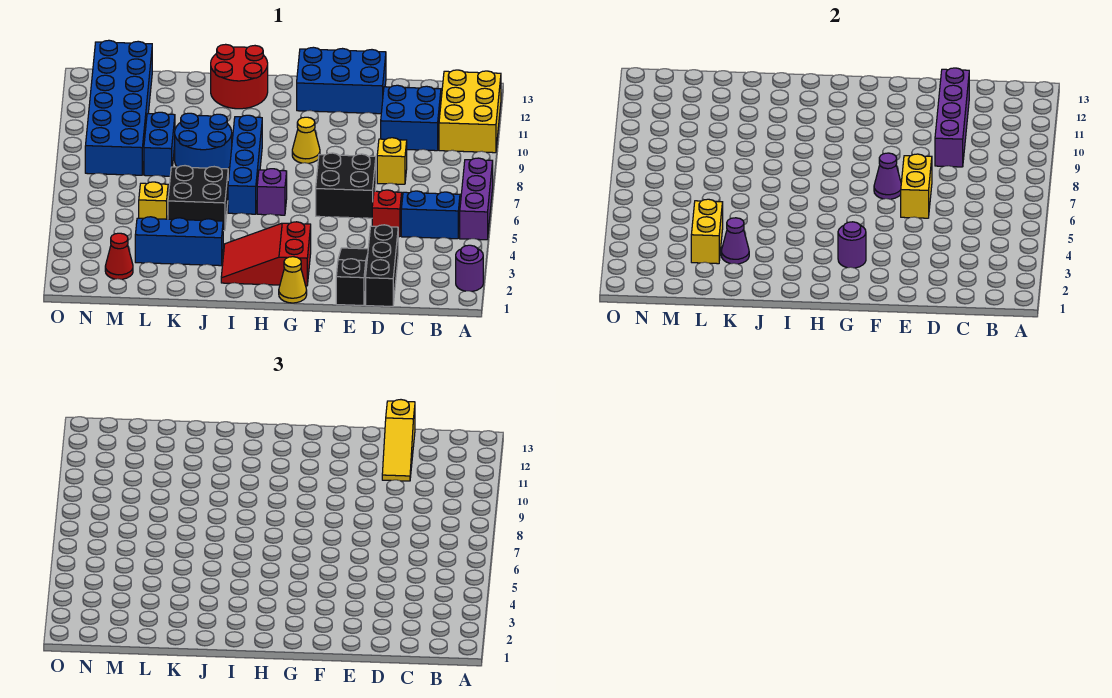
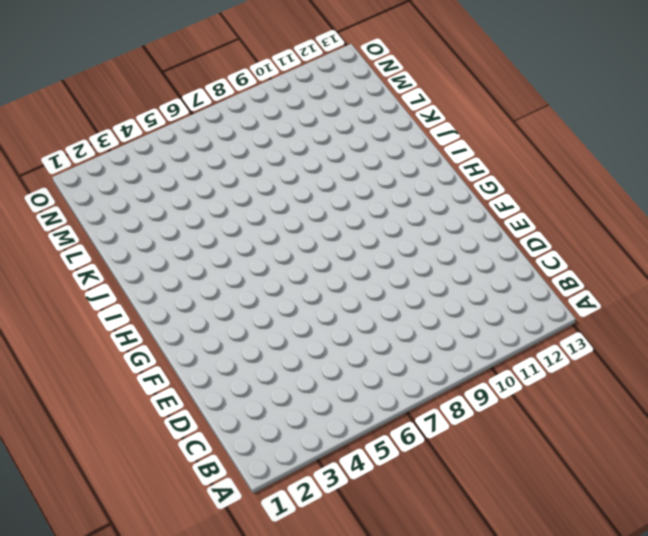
none -> purple 1x1 round brick [456,245,483,291]
none -> purple 1x3 brick [460,158,493,240]
none -> yellow 2x3 brick [439,70,501,153]
none -> blue 1x2 brick [401,191,460,239]

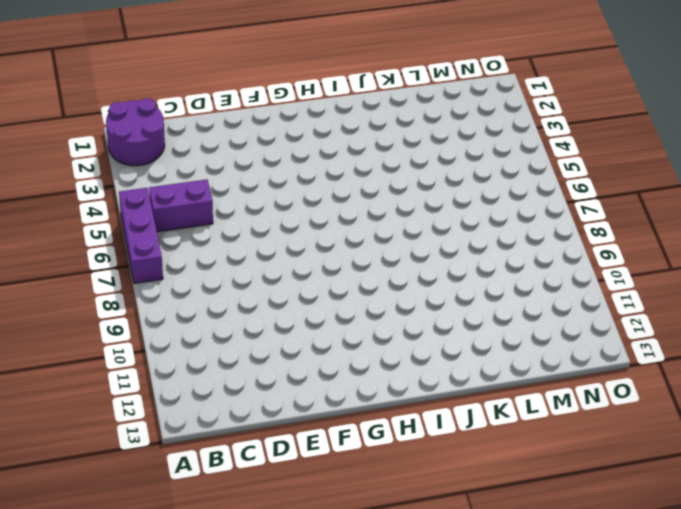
purple 2x2 round brick [106,98,165,166] -> purple 1x1 round brick [456,245,483,291]
purple 1x2 brick [149,179,213,232] -> blue 1x2 brick [401,191,460,239]
none -> yellow 2x3 brick [439,70,501,153]
none -> blue 2x2 brick [381,85,441,151]
none -> black 1x3 brick [366,225,398,306]
none -> red 1x1 brick [372,190,402,237]

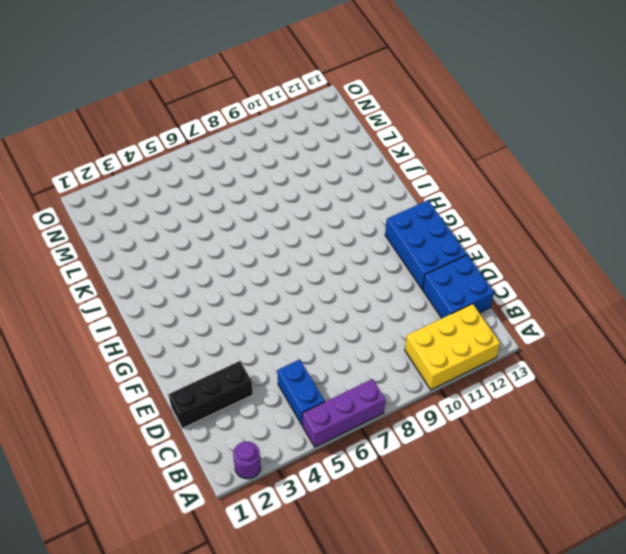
blue 2x2 brick [423,255,494,318] -> blue 2x2 brick moved to [381,85,441,151]
none -> red 1x1 brick [372,190,402,237]
none -> yellow 1x1 brick [377,138,407,184]
none -> black 1x3 slope [336,248,368,305]
none -> black 2x2 brick [316,153,376,218]

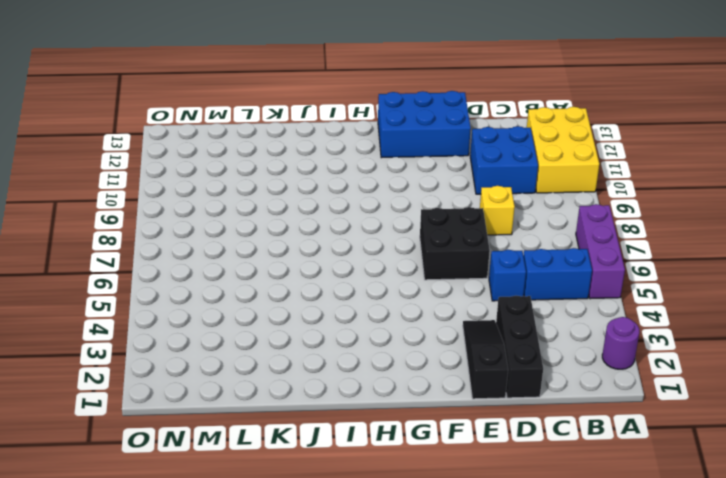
blue 1x1 brick [489,250,526,301] -> red 1x1 brick [372,190,402,237]
none -> yellow 1x1 cone [279,257,307,303]
none -> red 2x3 slope [221,222,311,286]
none -> yellow 1x1 cone [292,117,320,163]
none -> purple 1x1 brick [257,169,287,215]

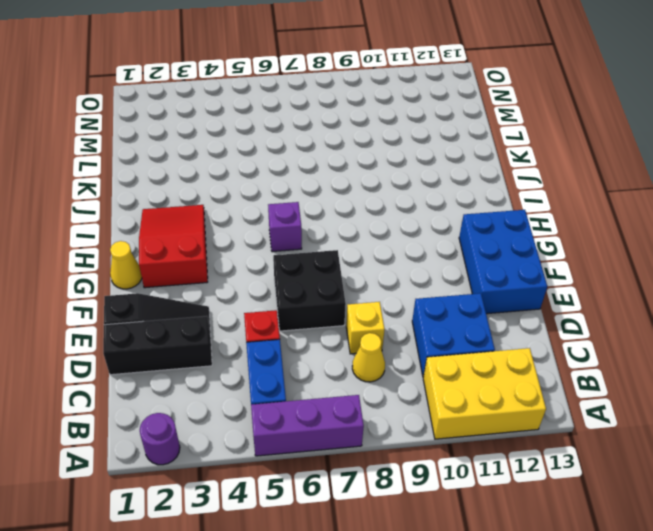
yellow 1x1 cone [352,333,385,382] -> yellow 1x1 cone moved to [292,117,320,163]
none -> blue 1x4 brick [228,115,262,214]
none -> red 2x2 round brick [211,44,268,109]
none -> blue 1x3 brick [135,217,223,266]
none -> black 2x2 brick [168,166,228,231]

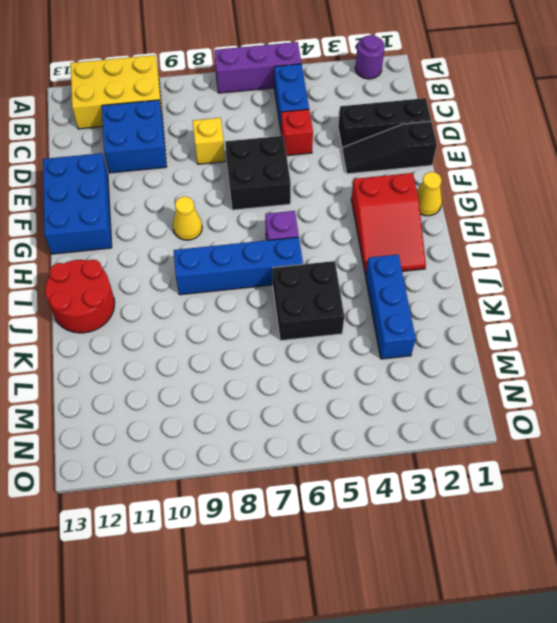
none -> blue 2x2 round brick [175,113,232,169]
none -> yellow 1x1 brick [139,182,168,219]
none -> blue 1x2 brick [144,112,175,176]
none -> red 1x1 cone [105,233,133,279]

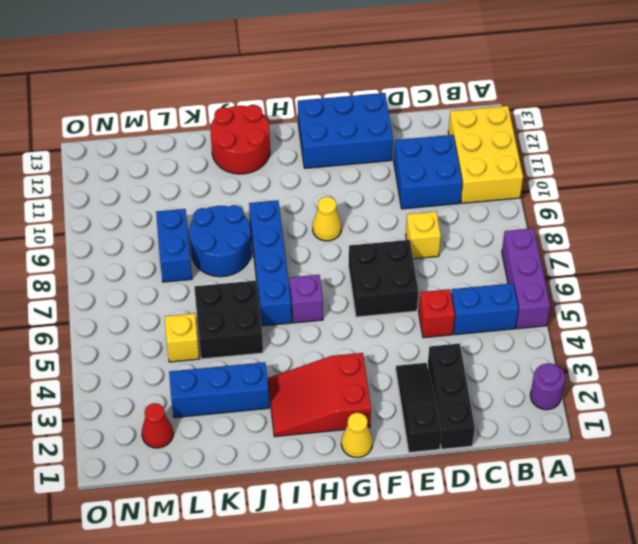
none -> blue 2x6 brick [85,40,152,175]
none -> purple 1x4 brick [935,68,969,167]
none -> yellow 1x2 brick [901,154,932,218]
none -> purple 1x1 cone [874,153,901,199]

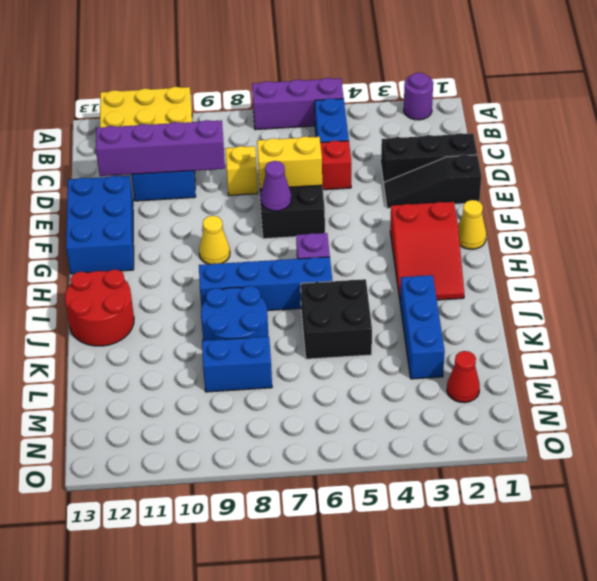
none -> yellow 1x1 brick [139,182,168,219]
none -> blue 2x6 brick [85,40,152,175]
none -> purple 1x1 round brick [838,222,866,268]
none -> purple 1x1 cone [721,218,749,264]

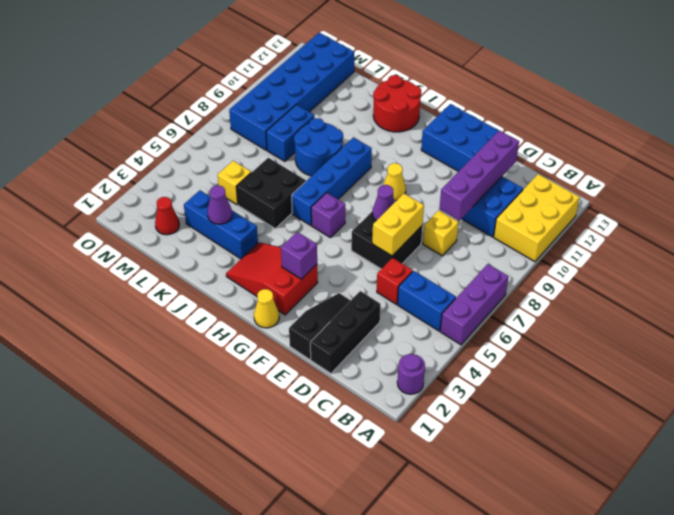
purple 1x1 brick [281,232,317,279] -> purple 1x1 round brick [838,222,866,268]
none -> yellow 1x2 brick [691,199,723,264]
none -> yellow 1x3 slope [382,400,415,481]

